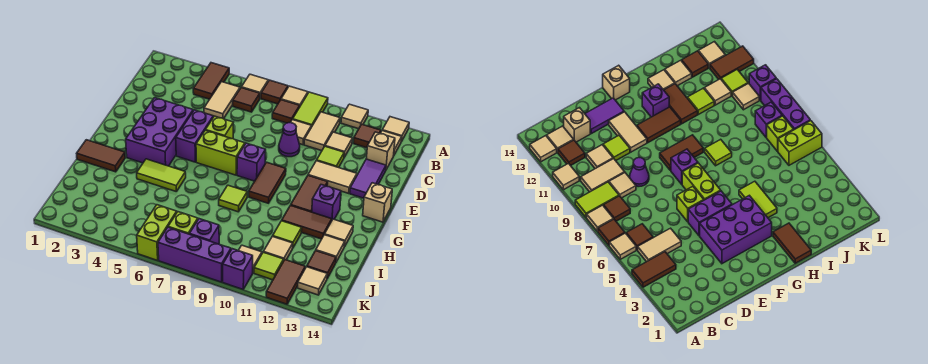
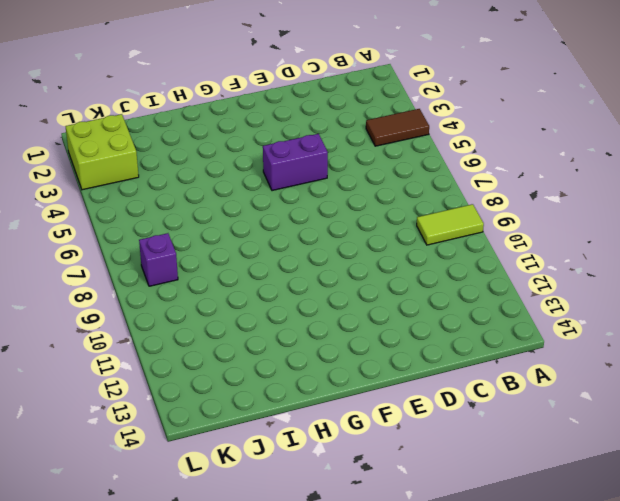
lime 2x2 brick [65,114,139,190] -> none
none -> tan 1x1 tile [241,74,268,98]
none -> brown 1x1 tile [261,80,288,104]
none -> tan 1x1 tile [281,86,308,106]
none -> tan 1x1 tile [341,104,368,129]

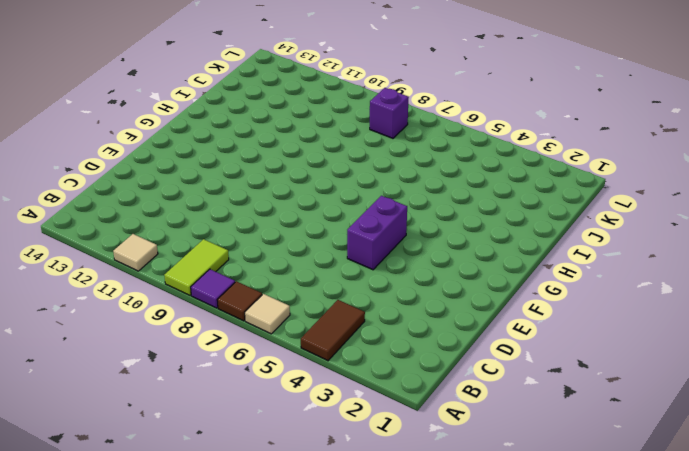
purple 1x1 tile [191,269,235,308] -> tan 1x1 tile [281,86,308,106]
none -> tan 1x1 tile [382,117,409,141]
none -> tan 1x2 tile [204,82,240,119]
none -> brown 1x1 tile [233,88,260,112]
none -> brown 1x1 tile [272,100,300,123]

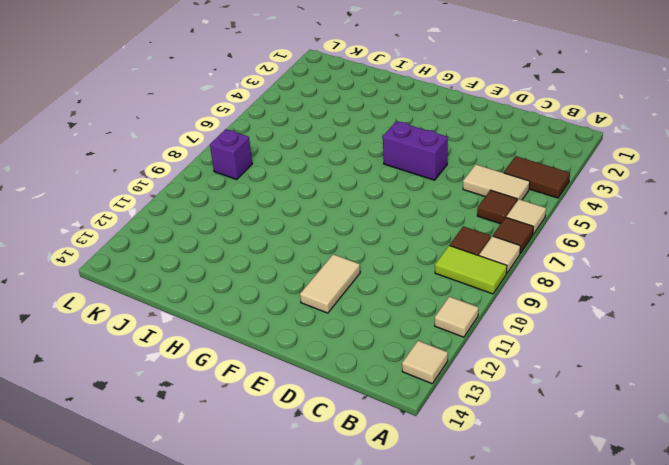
none -> tan 1x2 tile [304,112,340,151]
none -> brown 1x1 tile [353,124,381,148]
none -> tan 1x1 tile [380,131,402,155]
none -> tan 1x1 tile [290,120,311,145]

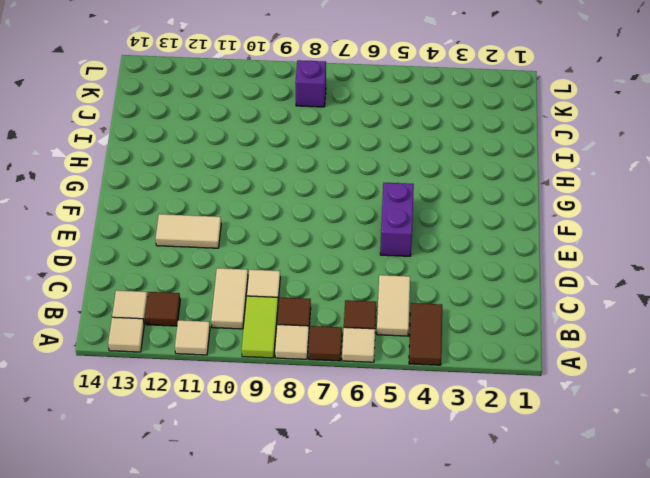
none -> tan 1x1 tile [325,132,352,157]
none -> tan 1x1 brick [366,132,395,170]
none -> purple 1x1 cone [279,123,300,157]
none -> lime 1x1 tile [317,146,344,168]

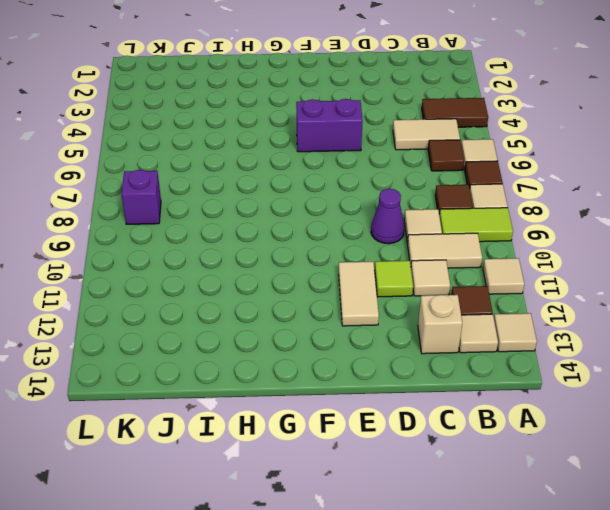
none -> purple 1x2 tile [350,159,386,198]
none -> purple 2x3 brick [126,98,193,166]
none -> lime 1x1 brick [206,116,233,139]
none -> lime 1x2 brick [196,130,245,175]

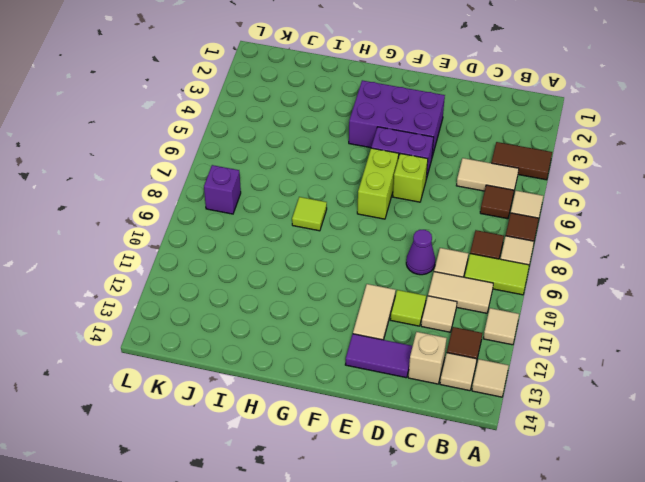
none -> purple 1x1 brick [237,143,266,181]
none -> brown 1x2 tile [249,162,286,203]
none -> brown 1x2 tile [291,176,328,212]
none -> tan 1x1 brick [363,183,392,222]

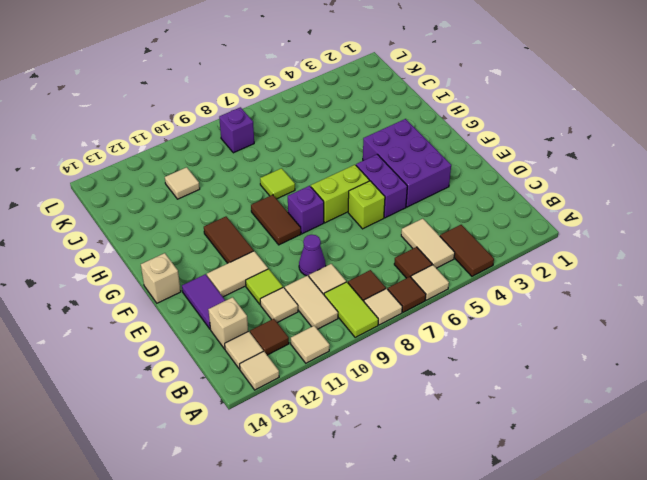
none -> purple 1x1 brick [312,185,341,220]
none -> brown 1x2 tile [77,140,125,172]
none -> lime 1x2 tile [137,159,186,191]
none -> brown 1x2 tile [282,205,332,239]

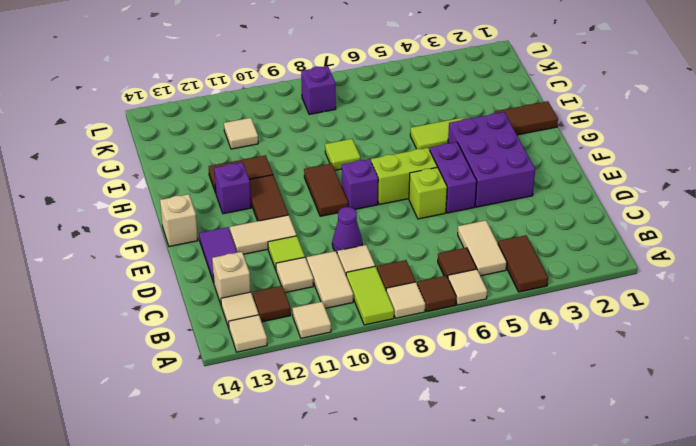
none -> tan 1x1 tile [325,219,353,245]
none -> lime 1x1 tile [273,221,302,247]
none -> tan 1x1 tile [316,235,345,262]
none -> brown 1x1 tile [307,251,336,278]

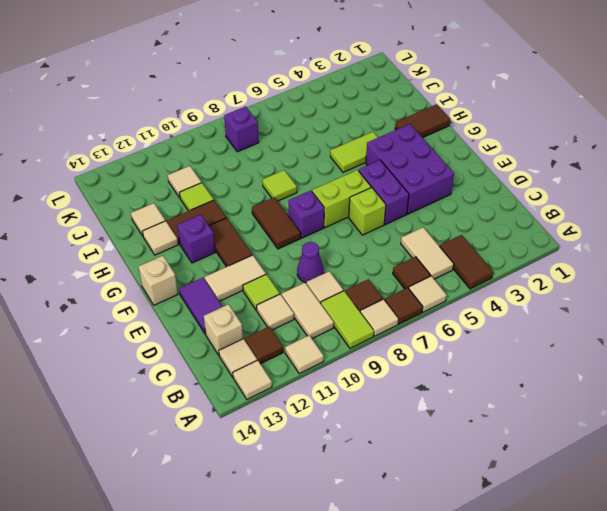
none -> brown 1x1 tile [307,251,336,278]
none -> lime 1x2 brick [137,205,177,260]
none -> lime 1x1 brick [168,212,198,234]
none -> tan 1x1 tile [238,245,262,272]

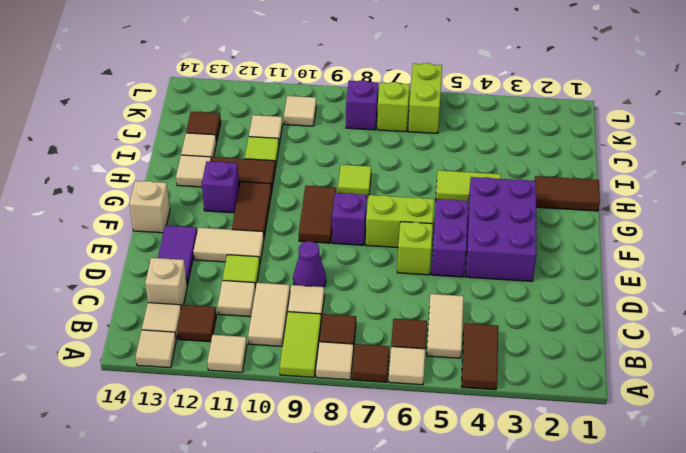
none -> lime 1x1 tile [254,252,284,280]
none -> brown 1x2 tile [266,260,305,304]
none -> tan 1x1 tile [298,267,327,295]
none -> purple 1x3 brick [158,227,231,282]

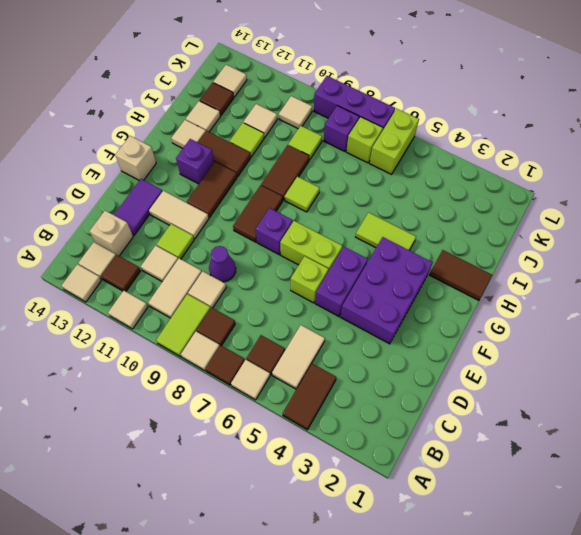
brown 1x2 tile [261,145,309,200] -> brown 1x2 tile moved to [266,260,305,304]
lime 1x1 tile [288,126,322,160] -> lime 1x1 tile moved to [254,252,284,280]
none -> purple 1x1 brick [223,249,253,289]

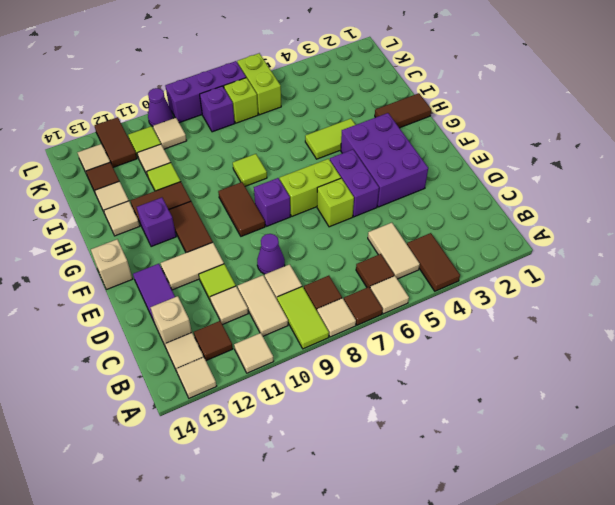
purple 1x1 cone [148,88,173,126] -> purple 1x1 brick [223,249,253,289]

